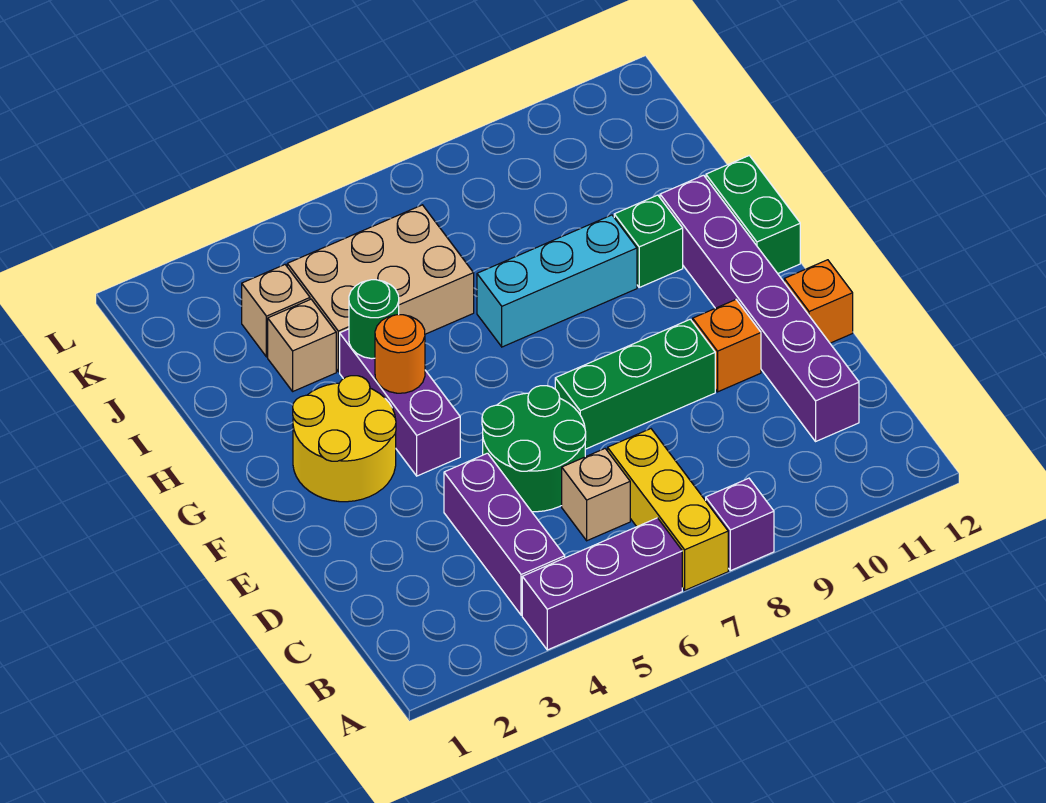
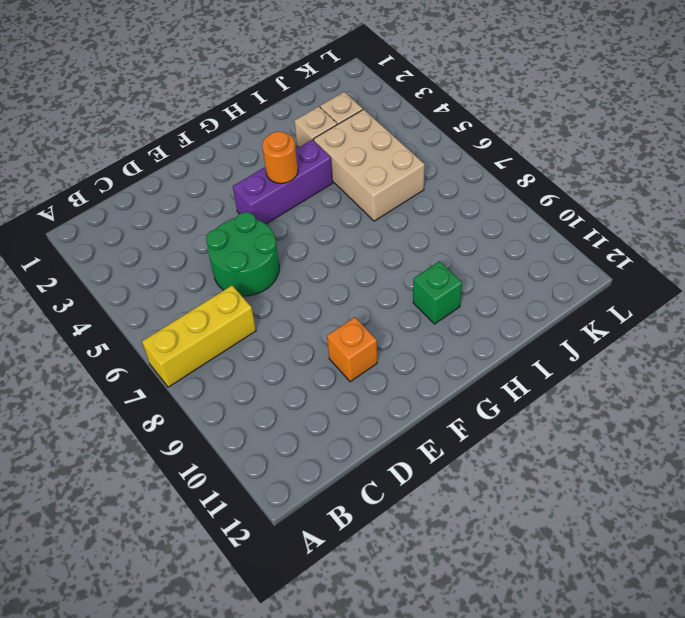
none -> purple 1x3 brick [522,518,682,650]
none -> purple 1x1 brick [706,478,774,571]
none -> purple 1x3 brick [444,453,565,615]

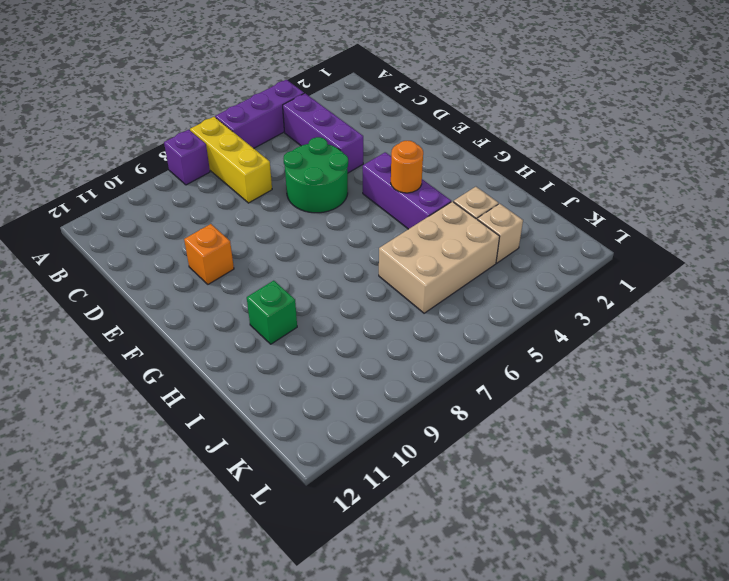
none -> tan 1x1 brick [562,449,630,541]
none -> purple 1x6 brick [660,175,859,441]
none -> green 1x3 brick [555,319,715,449]

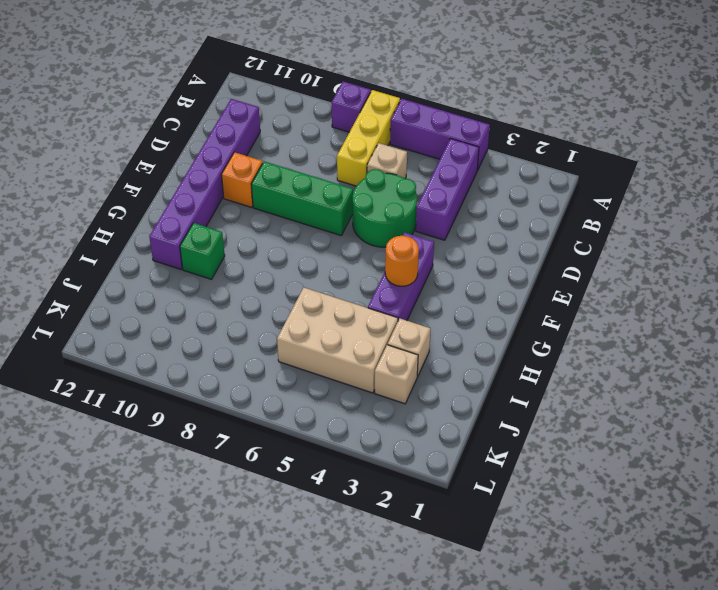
none -> orange 1x1 brick [784,260,853,343]
none -> yellow 2x2 round brick [293,376,396,502]
none -> green 1x2 brick [706,156,800,273]

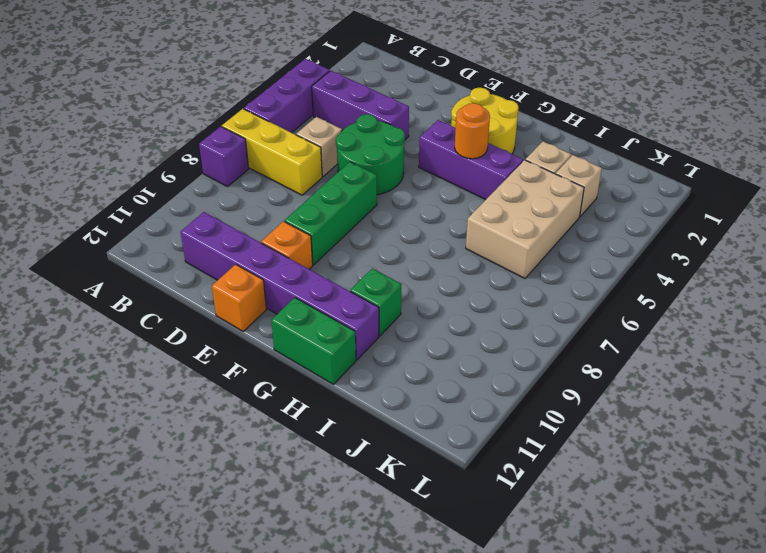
none -> cyan 1x3 brick [477,215,637,347]
none -> green 1x1 round brick [349,280,399,359]

